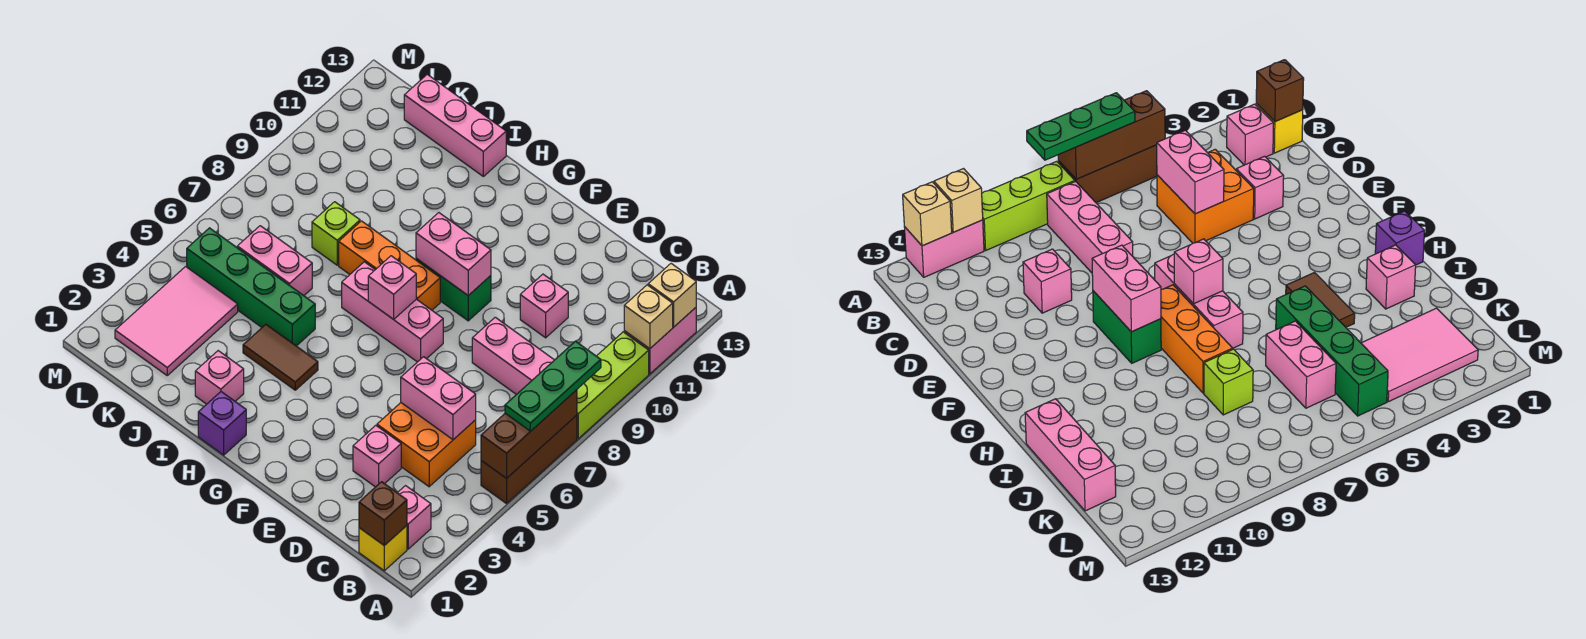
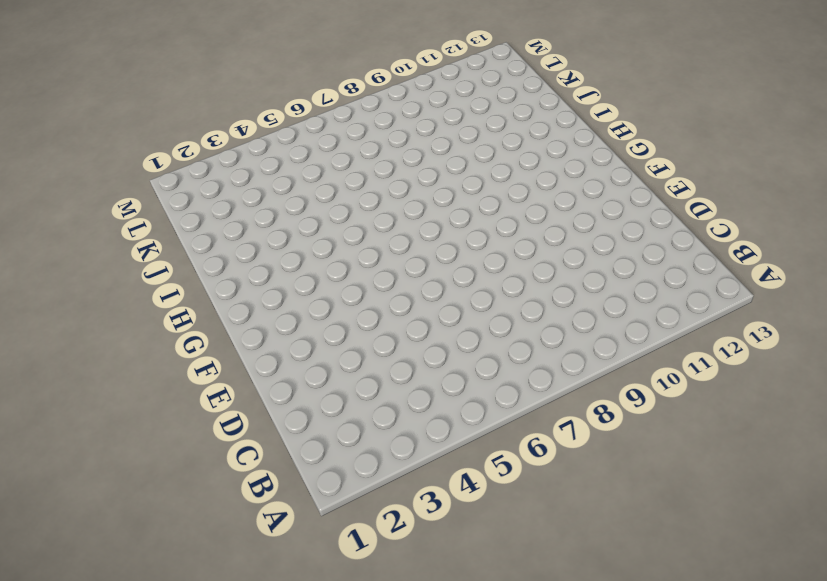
none -> brown 1x3 brick [481,415,577,504]
none -> lime 1x3 brick [577,332,649,439]
none -> pink 1x2 brick [624,308,696,374]

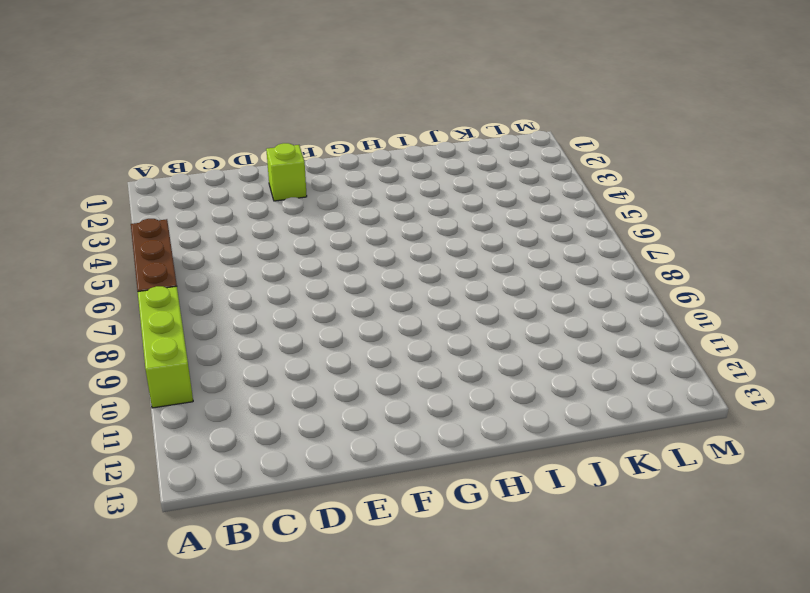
lime 1x1 brick [266,143,307,201] -> lime 1x1 brick moved to [312,202,360,265]
none -> pink 1x2 brick [624,308,696,374]
none -> yellow 1x1 brick [359,526,407,571]
none -> pink 1x1 brick [398,486,431,549]

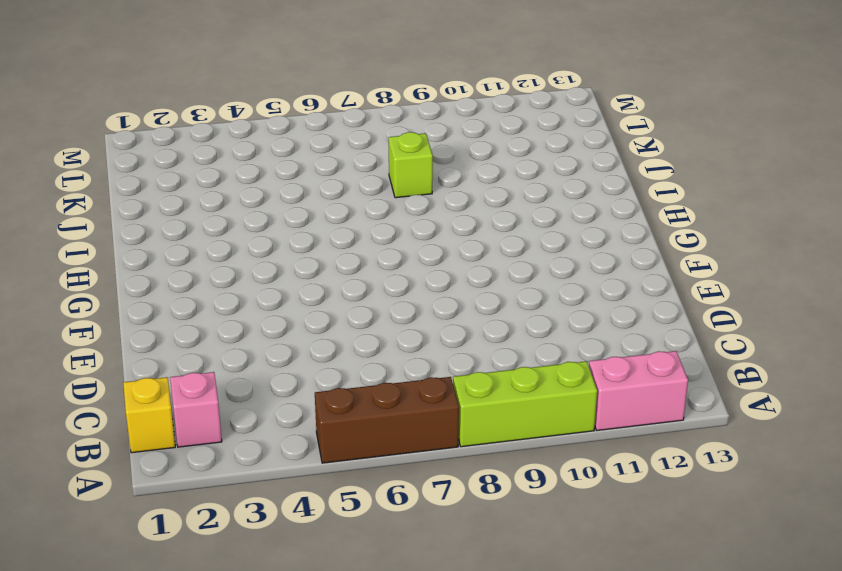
none -> pink 1x3 brick [472,317,554,394]
none -> orange 2x2 brick [377,403,476,487]
none -> pink 1x1 brick [353,425,401,487]

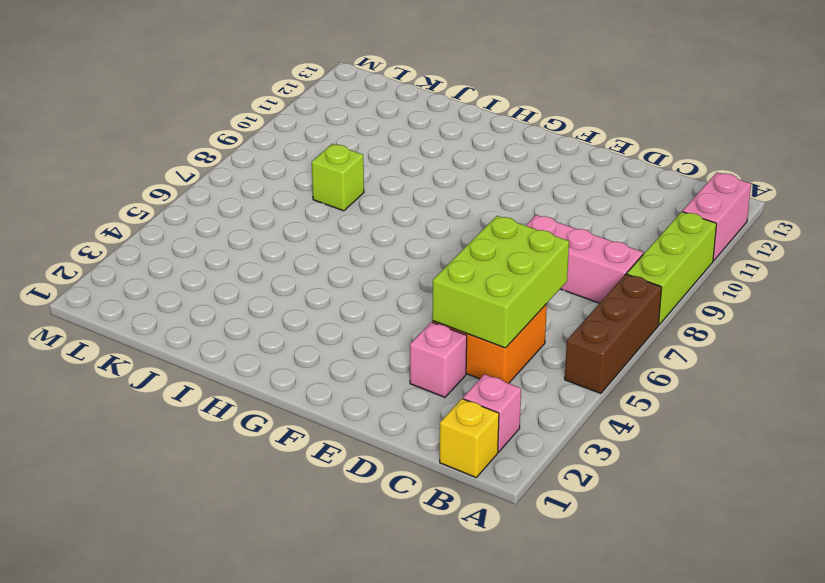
lime 2x3 brick [432,216,569,348] -> pink 1x2 brick [401,357,476,440]
none -> pink 1x1 brick [520,274,568,338]
none -> pink 1x3 brick [342,262,443,362]
none -> green 1x2 brick [416,259,491,321]

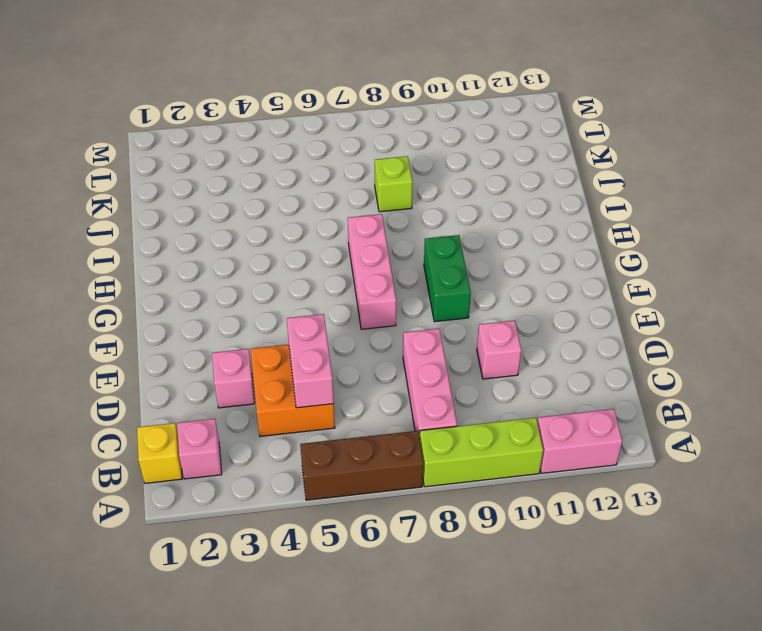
none -> orange 1x3 brick [339,221,440,310]
none -> purple 1x1 brick [198,392,246,455]
none -> brown 1x2 tile [243,324,318,390]

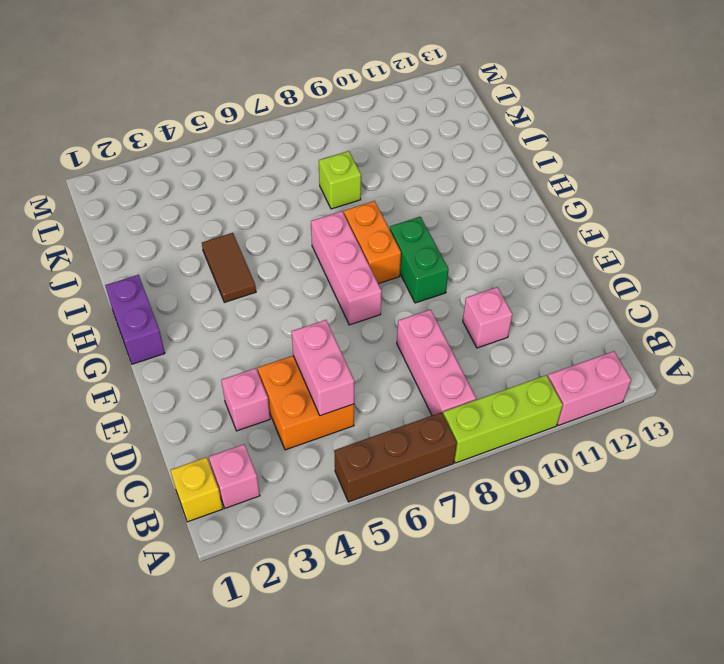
purple 1x2 brick [105,275,165,364] -> purple 1x1 brick [198,392,246,455]
orange 1x2 brick [344,201,401,284] -> orange 1x3 brick [339,221,440,310]
none -> pink 1x1 brick [195,351,244,404]
none -> green 1x4 brick [187,228,315,346]
none -> pink 1x3 brick [404,74,506,176]

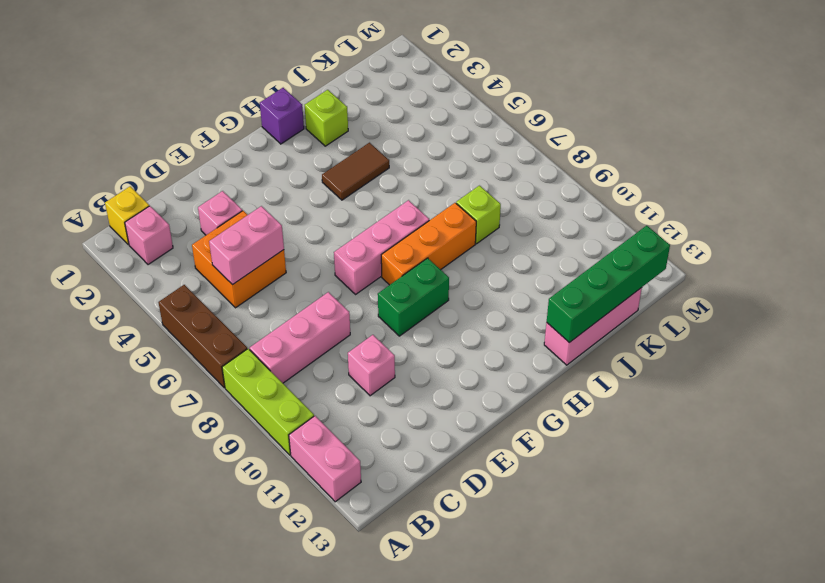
lime 1x1 brick [305,90,348,146] -> pink 1x1 brick [195,351,244,404]
green 1x4 brick [547,226,670,343] -> green 1x4 brick moved to [187,228,315,346]
none -> pink 1x2 brick [237,226,312,296]
none -> pink 2x3 tile [115,267,238,375]
none -> brown 1x3 brick [481,390,577,478]

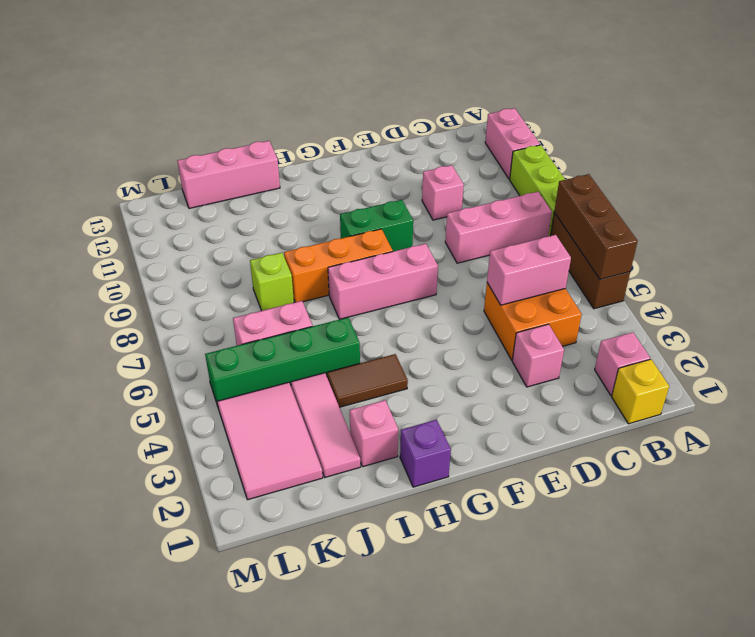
pink 1x3 tile [291,373,360,477] -> none
none -> tan 1x1 brick [624,285,673,349]
none -> tan 1x1 brick [648,264,696,327]
none -> brown 1x1 brick [359,482,407,545]

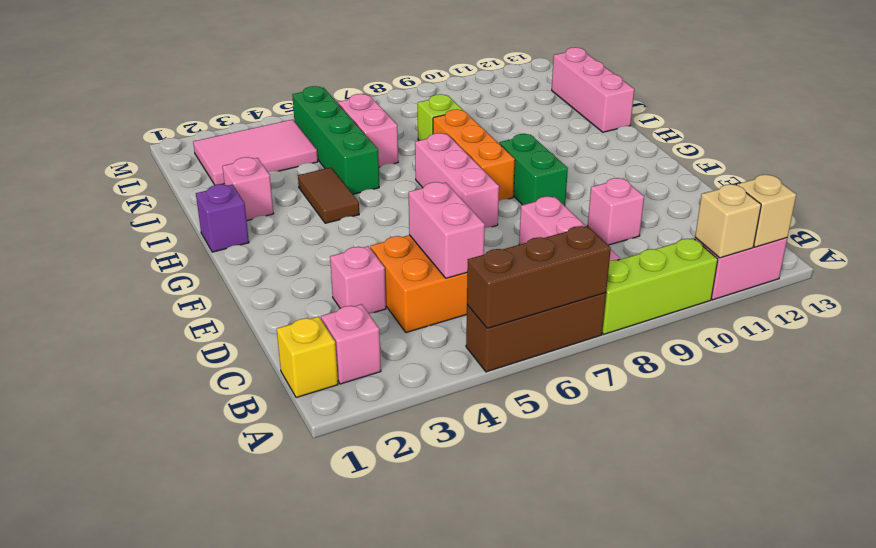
none -> brown 1x1 brick [359,482,407,545]
none -> pink 1x2 brick [416,213,491,295]
none -> pink 1x1 brick [368,256,416,319]

